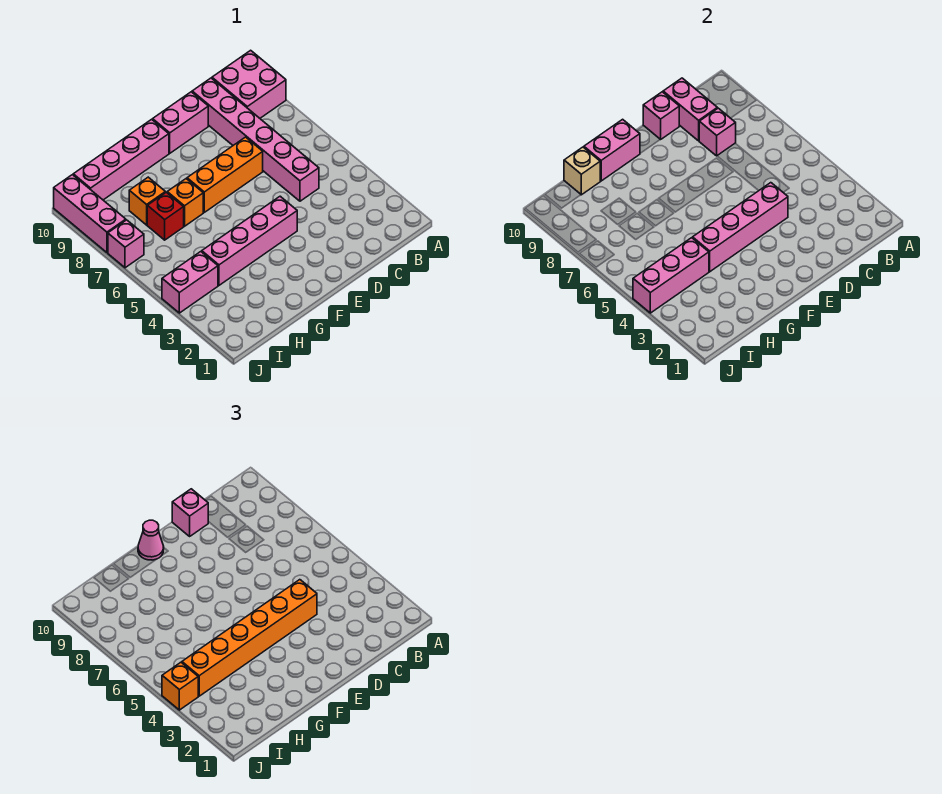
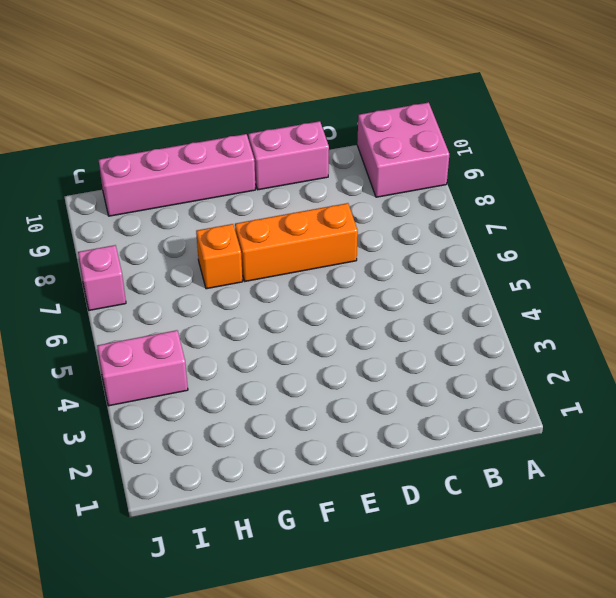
none -> pink 1x6 brick [192,78,319,201]
none -> pink 1x4 brick [202,196,297,285]
none -> red 1x1 brick [147,192,184,240]

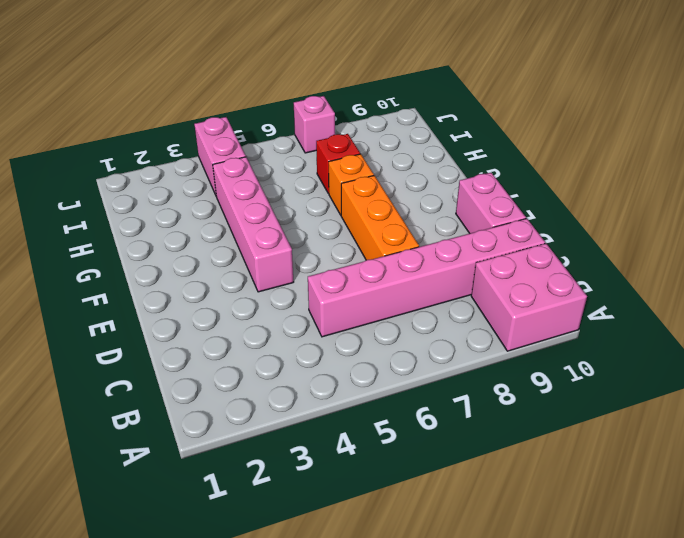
none -> pink 1x4 brick [73,119,169,200]
none -> orange 1x1 brick [129,177,165,225]
none -> pink 1x3 brick [54,175,126,252]

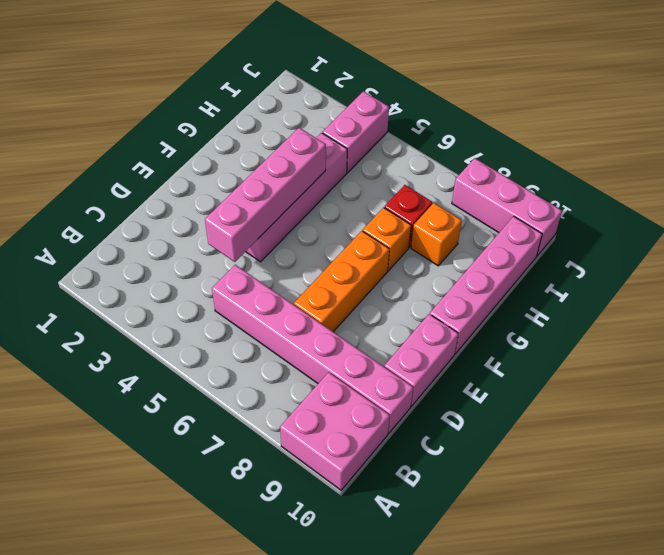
none -> pink 1x1 brick [108,220,144,268]
none -> pink 1x1 brick [699,108,736,156]
none -> pink 1x2 brick [663,78,717,141]

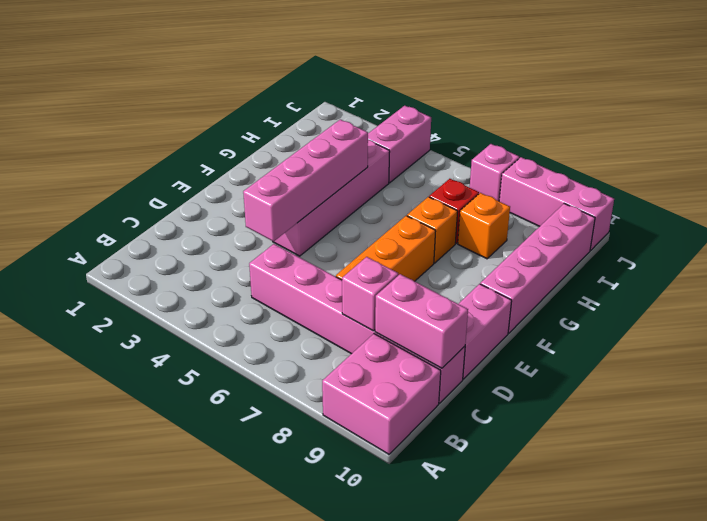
none -> pink 1x1 brick [643,92,679,140]
none -> pink 1x2 brick [584,119,640,181]
none -> pink 1x3 brick [633,238,709,313]

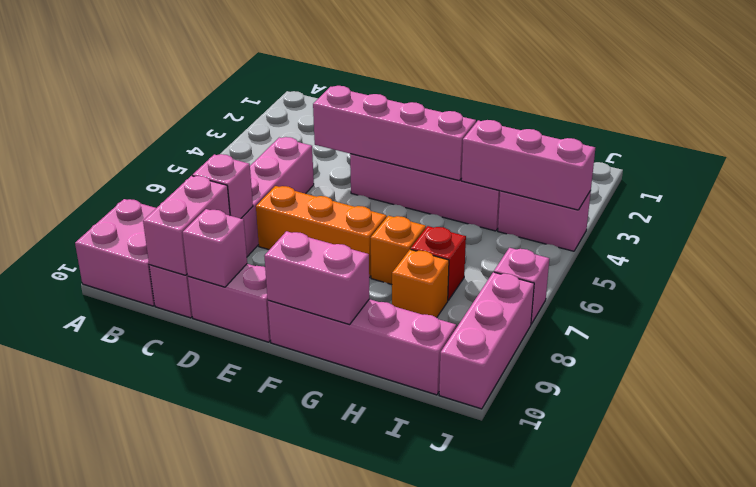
none -> tan 1x1 brick [564,147,600,195]
none -> orange 1x6 brick [182,580,317,696]
none -> pink 1x1 brick [172,489,208,536]

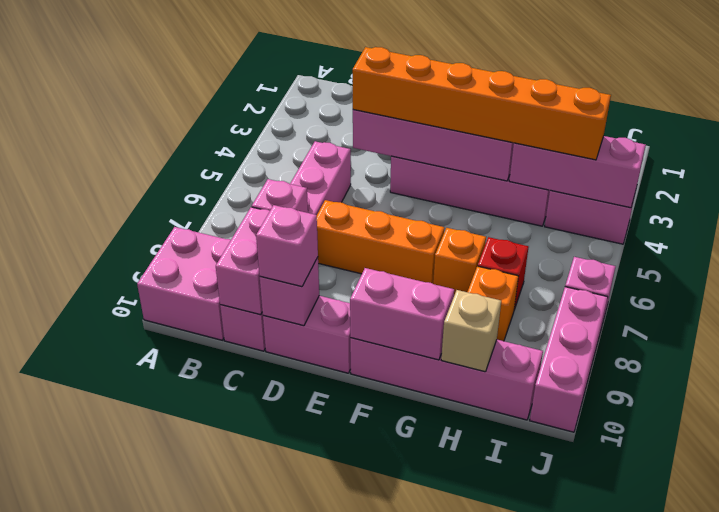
none -> pink 1x1 cone [138,520,164,560]
none -> orange 1x1 brick [162,662,198,710]

